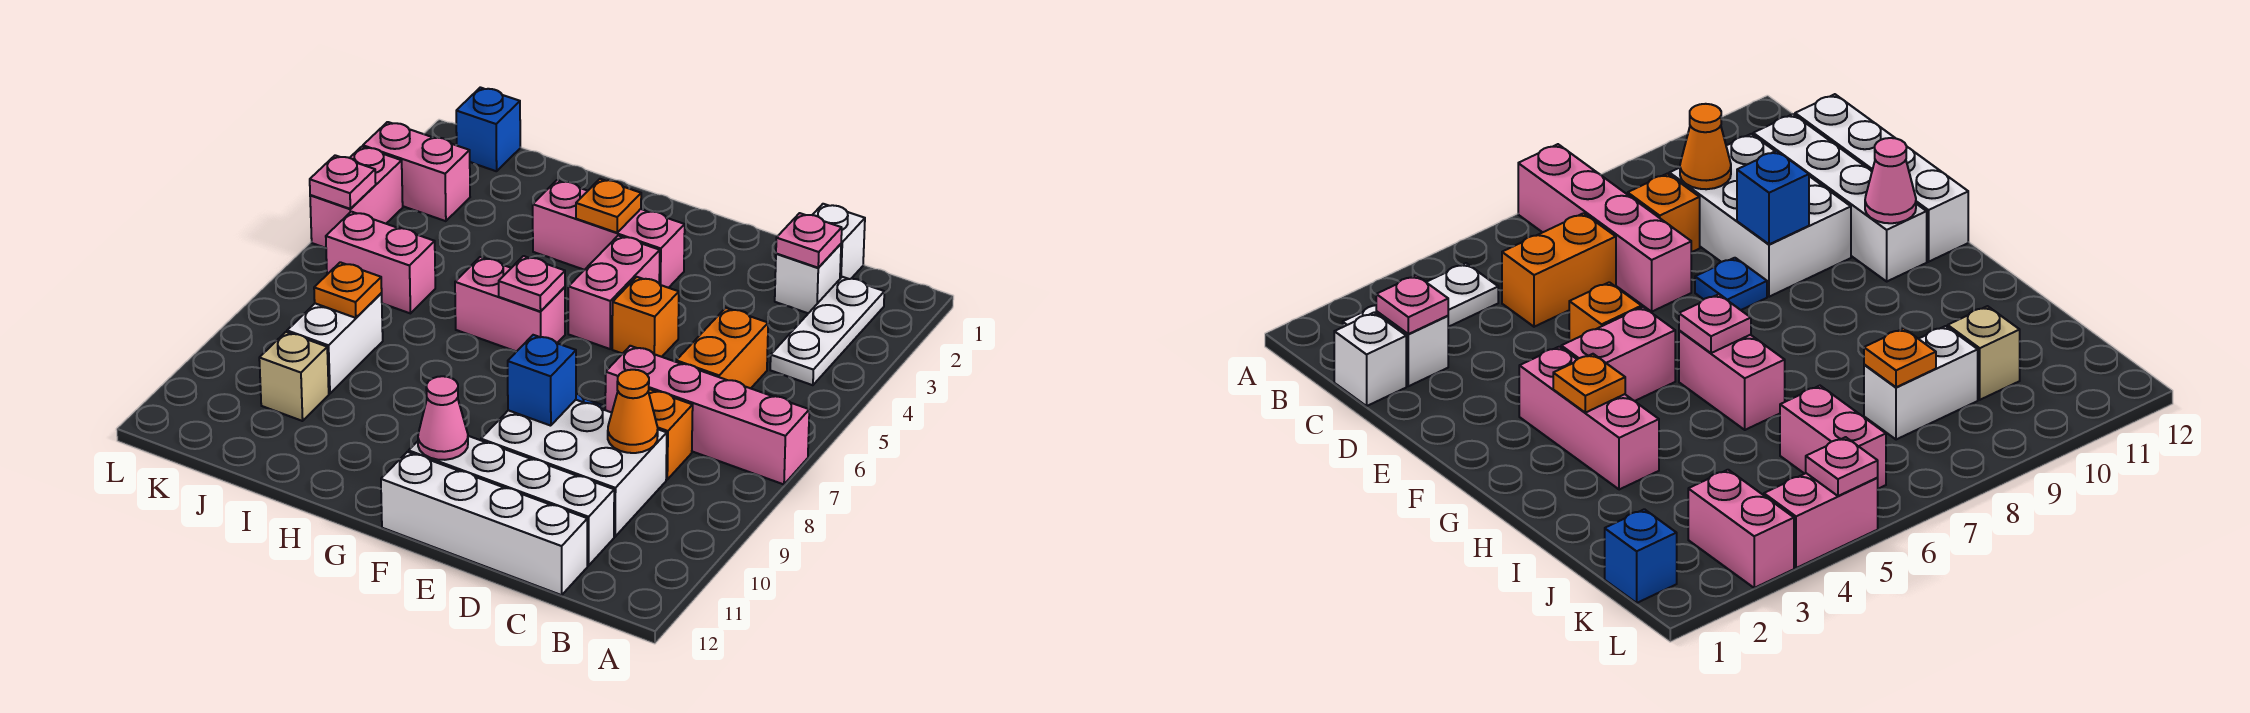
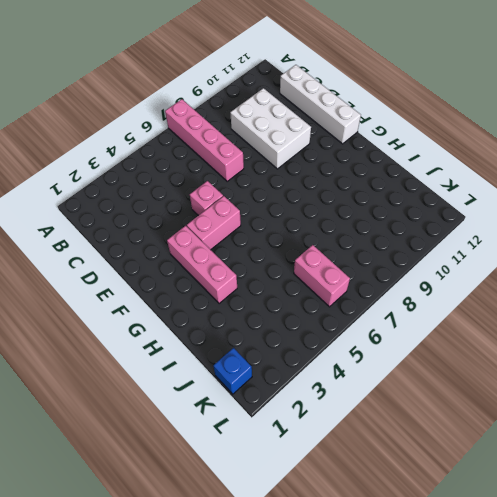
pink 1x1 brick [190,181,223,216] -> orange 1x1 brick [612,277,679,357]
none -> white 1x3 plate [770,277,884,385]
none -> white 1x1 brick [813,204,865,279]
none -> white 1x1 brick [775,244,841,313]

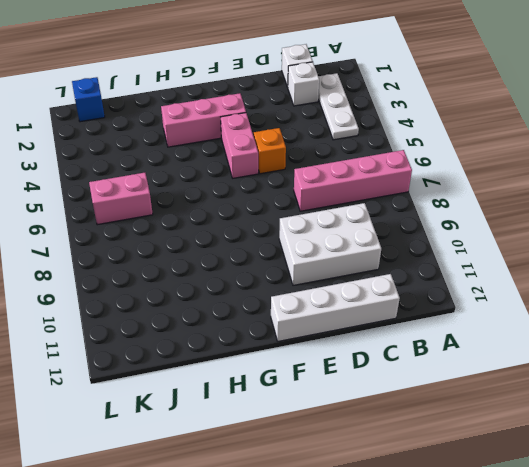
none -> orange 1x2 brick [676,308,768,388]
none -> orange 1x1 brick [648,389,693,479]
none -> white 1x4 brick [409,436,614,566]

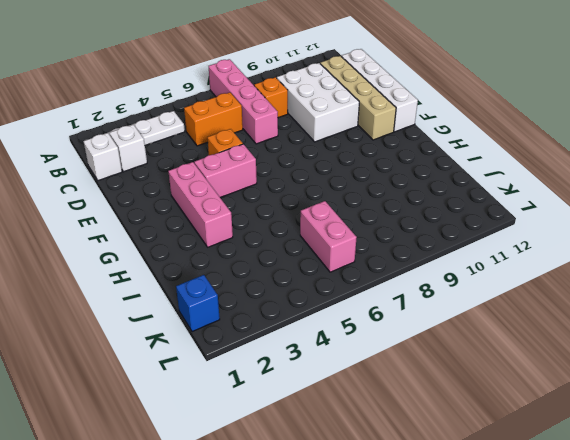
tan 1x4 brick [320,56,396,140] -> white 1x4 brick [409,436,614,566]
none -> blue 1x1 plate [1695,258,1767,310]
none -> pink 1x2 brick [455,257,565,352]
none -> white 1x2 brick [287,294,383,394]

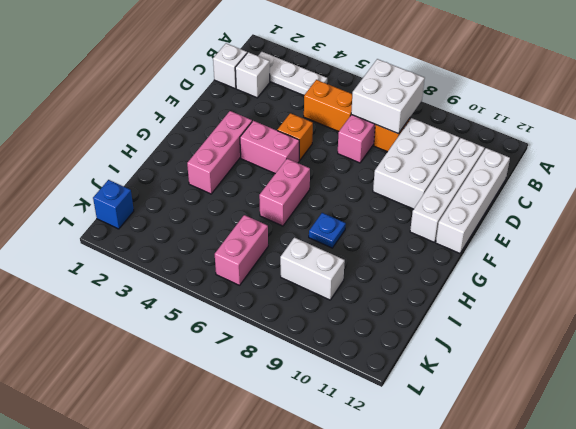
white 2x2 brick [351,59,425,134] -> none
blue 1x1 plate [309,213,346,248] -> blue 1x1 plate moved to [1695,258,1767,310]
none -> tan 1x1 brick [259,332,329,421]
none -> pink 1x2 brick [363,122,470,221]
none -> pink 1x2 brick [310,147,403,248]

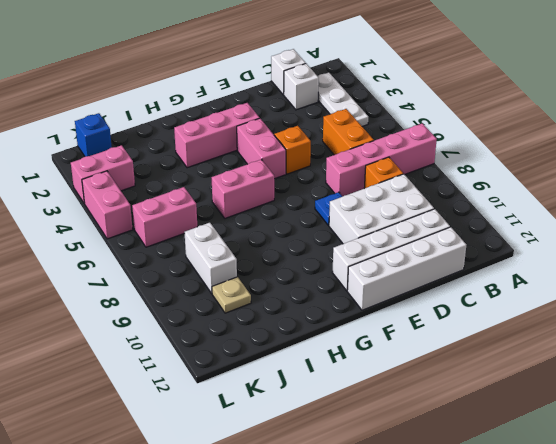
tan 1x1 plate [212,277,251,313] -> tan 1x1 brick [259,332,329,421]
none -> pink 1x1 plate [776,213,842,268]
none -> orange 1x1 cone [608,370,658,453]
none -> blue 1x1 brick [508,335,576,426]

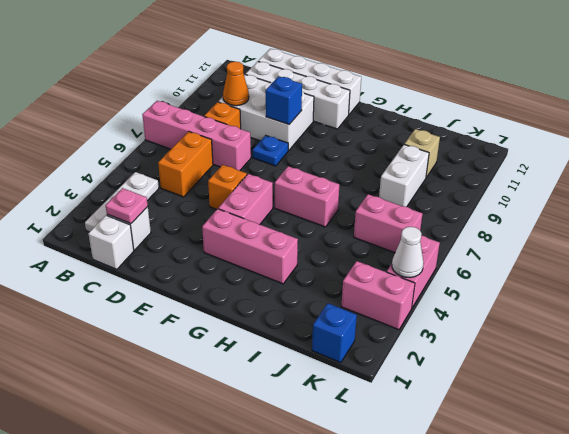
white 1x1 cone [392,227,424,278] -> none
none -> pink 1x1 cone [418,376,468,460]
none -> orange 1x1 plate [576,179,641,233]
none -> pink 1x1 plate [499,256,565,312]

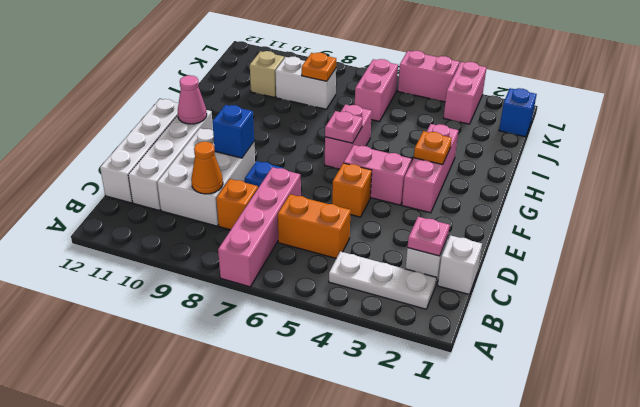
none -> pink 1x1 plate [310,155,376,209]

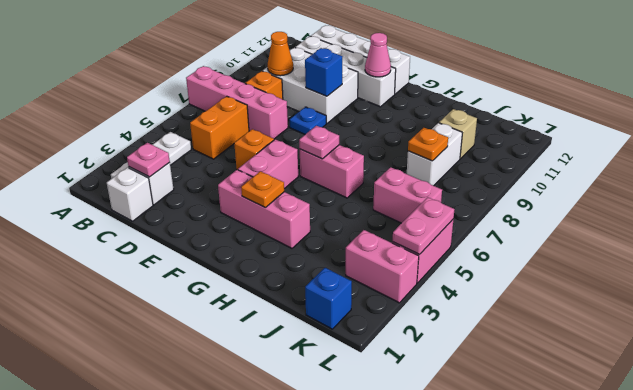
pink 1x2 plate [393,197,455,254] -> pink 1x1 plate [310,155,376,209]

